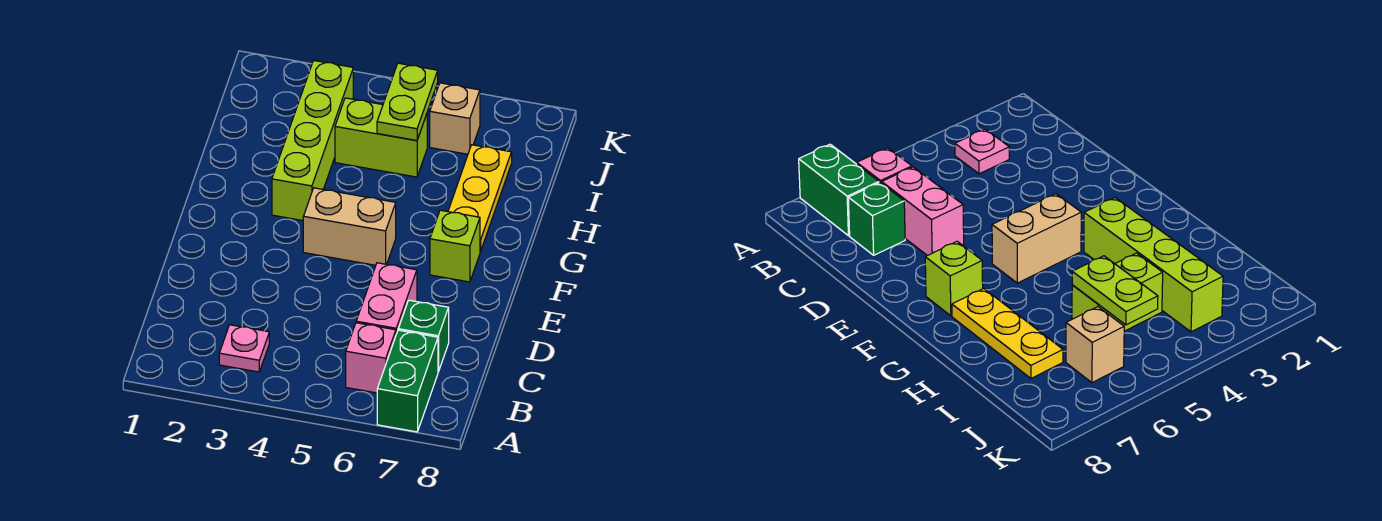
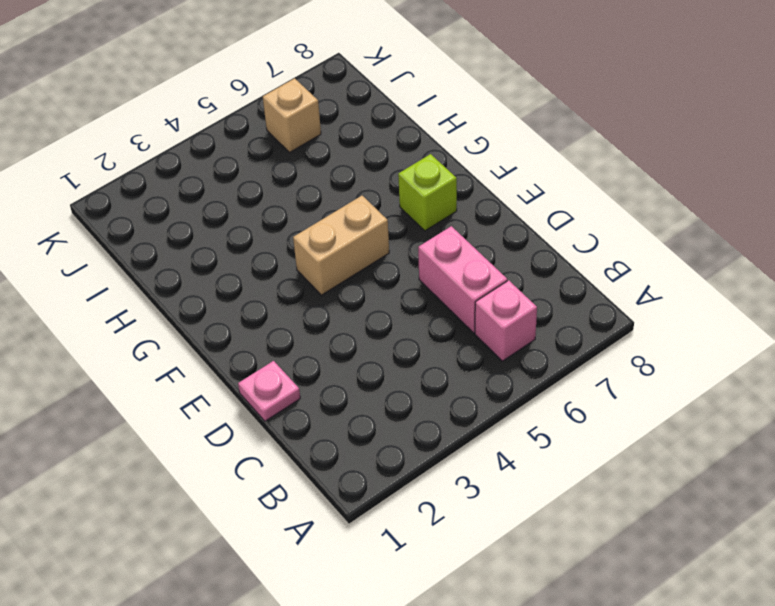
pink 1x1 plate [238,361,300,421] -> pink 1x1 plate moved to [219,325,269,372]
none -> green 1x2 brick [377,330,438,432]
none -> green 1x1 brick [398,300,449,372]
none -> lime 1x4 brick [272,61,353,221]

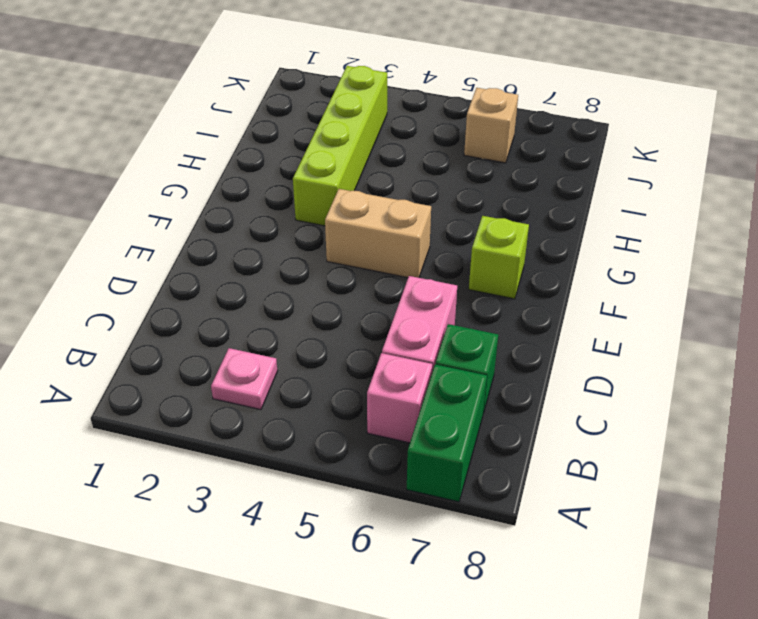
none -> yellow 1x3 plate [448,145,512,252]
none -> lime 1x2 brick [335,98,427,177]
none -> lime 1x2 plate [377,63,438,140]

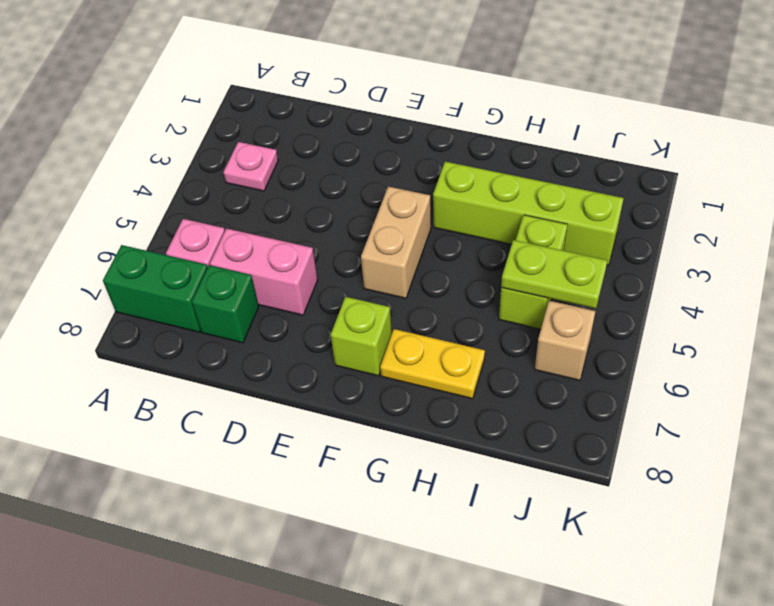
yellow 1x2 plate [380,329,485,399] -> yellow 1x3 plate [448,145,512,252]

